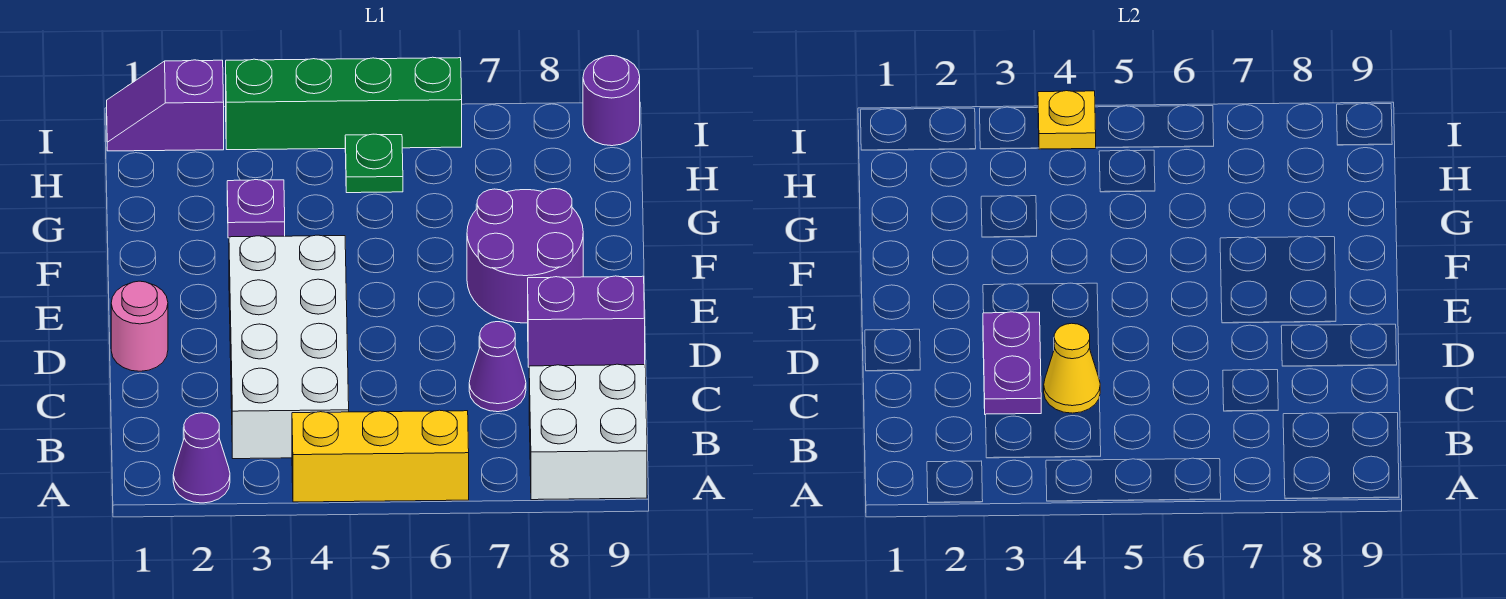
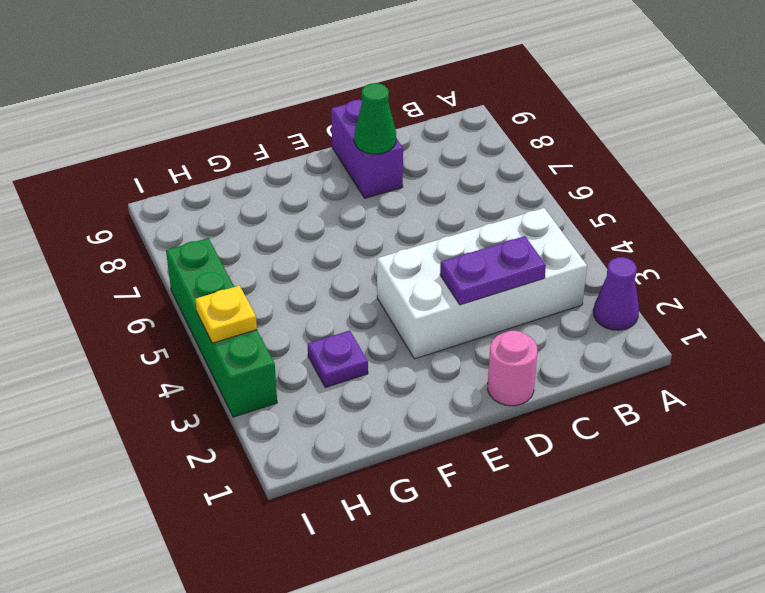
green 1x1 cone [354,83,396,154] -> none
none -> yellow 1x3 brick [292,410,469,502]
none -> white 2x2 brick [529,364,647,500]
none -> purple 1x1 cone [469,322,526,412]

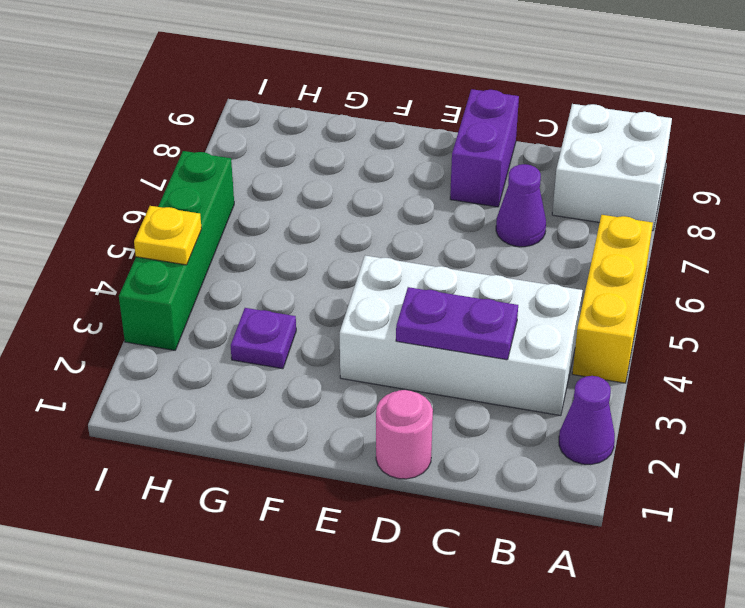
none -> purple 2x2 round brick [467,189,583,323]
none -> green 1x1 plate [345,134,403,193]
none -> purple 1x2 slope [107,60,224,151]

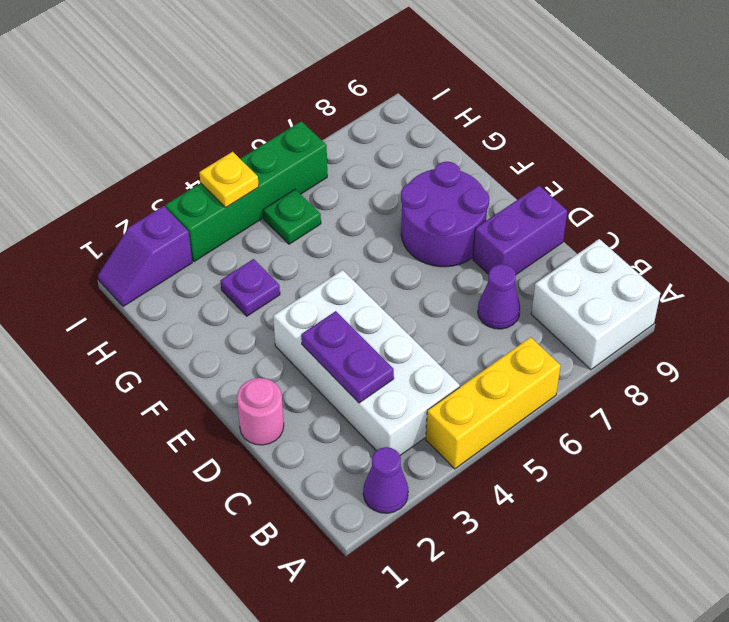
none -> purple 1x1 round brick [583,56,640,146]
none -> yellow 1x1 cone [1044,323,1100,413]

